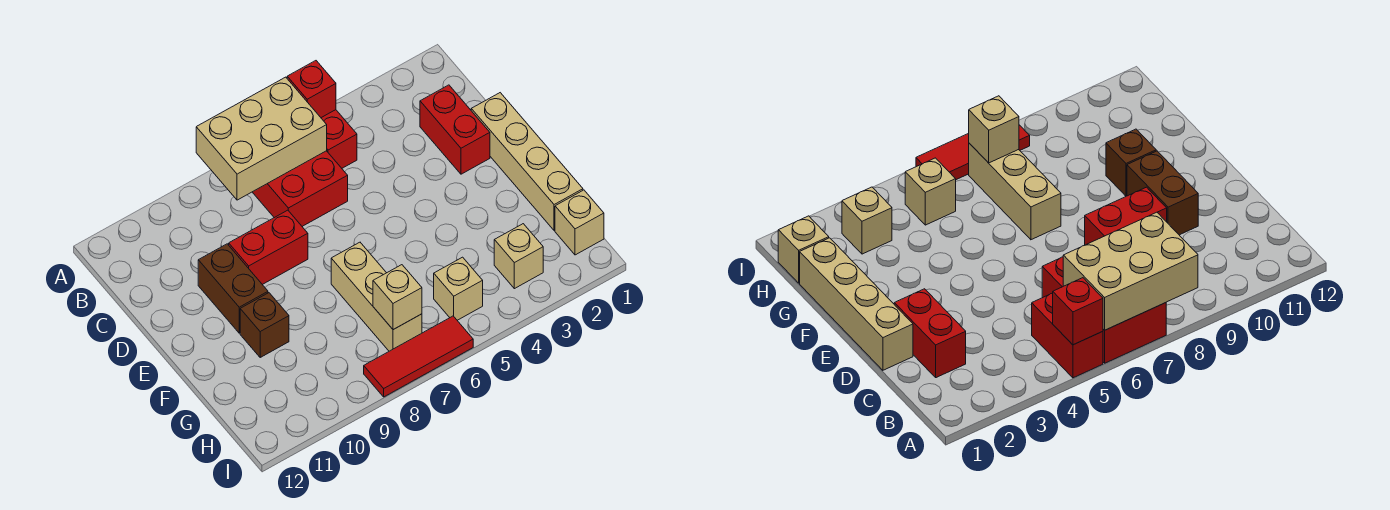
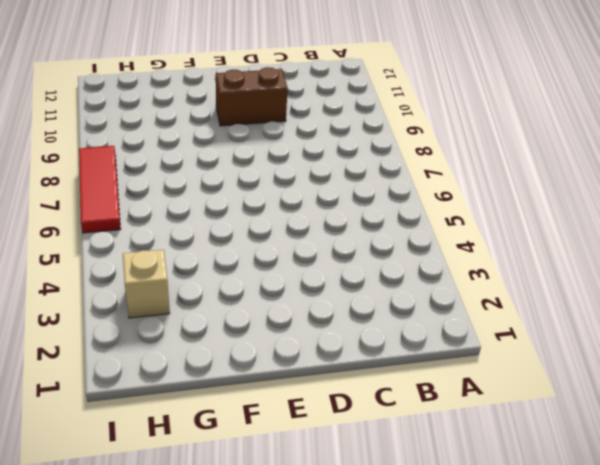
none -> red 1x2 brick [321,110,357,168]
none -> red 2x3 brick [253,151,348,226]
none -> red 1x2 brick [420,85,490,174]

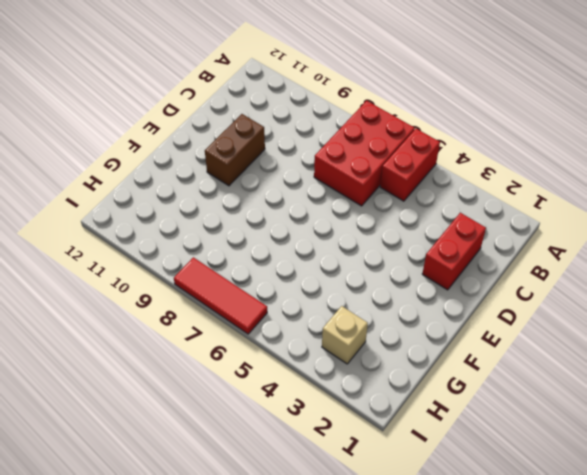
none -> tan 1x4 brick [471,93,583,231]
none -> red 1x2 brick [229,210,308,285]
none -> tan 1x3 brick [331,242,422,351]

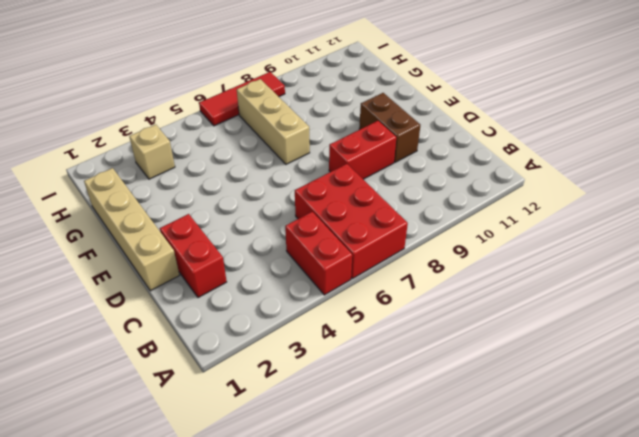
none -> brown 1x1 brick [240,293,289,357]
none -> tan 1x1 brick [555,190,604,255]
none -> tan 1x1 brick [434,257,483,320]

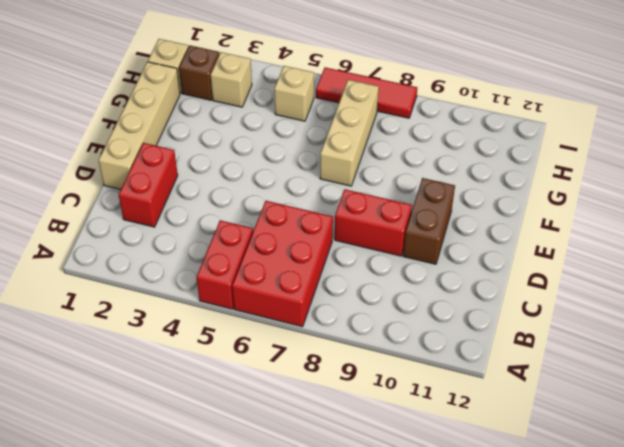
brown 1x1 brick [179,46,219,100] -> brown 1x1 brick moved to [240,293,289,357]
none -> red 1x1 brick [287,61,336,118]
none -> tan 2x3 brick [196,77,327,200]
none -> tan 1x1 brick [373,265,422,330]

